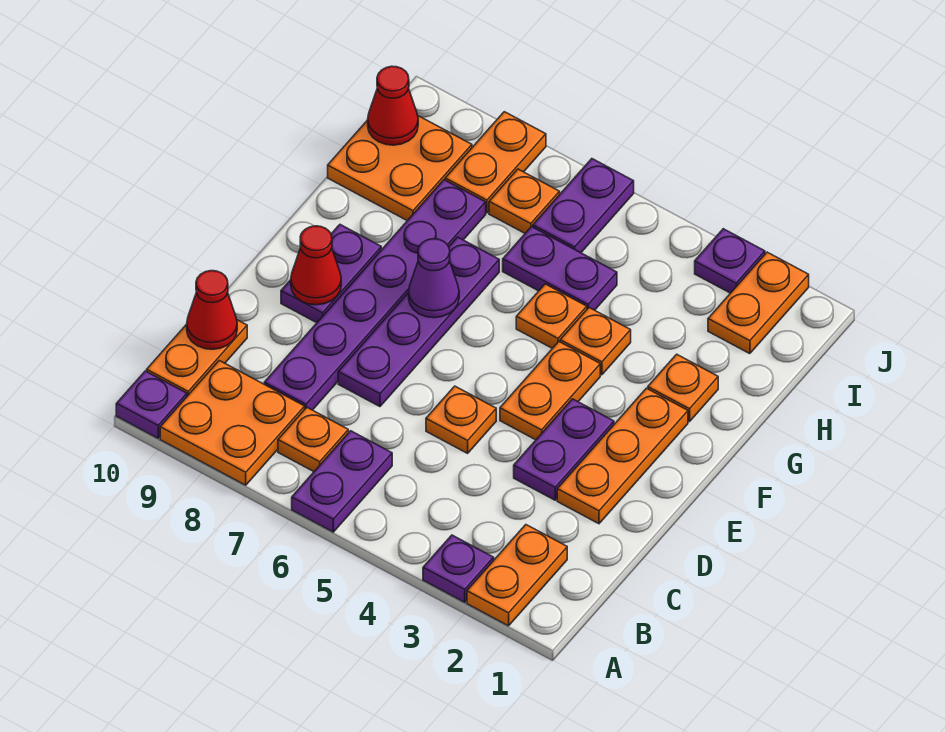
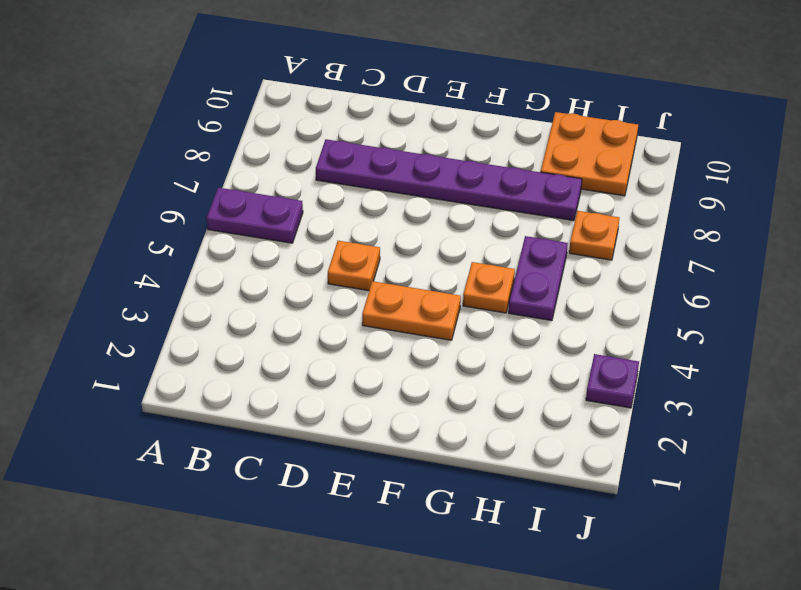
none -> orange 1x2 plate [467,525,567,626]
none -> purple 1x1 plate [423,535,494,602]
none -> orange 2x2 plate [160,361,305,485]

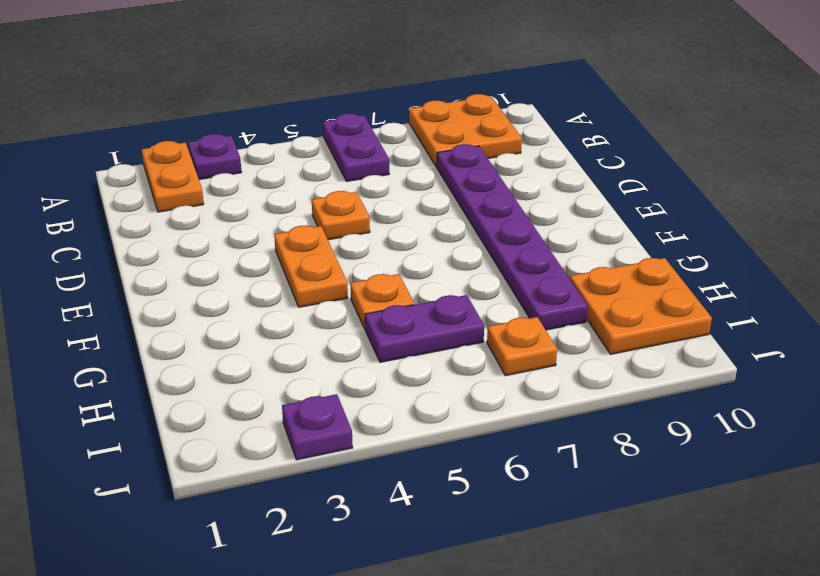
none -> purple 1x1 plate [116,371,187,438]
none -> orange 1x1 plate [278,408,348,472]
none -> orange 1x2 plate [147,320,247,396]

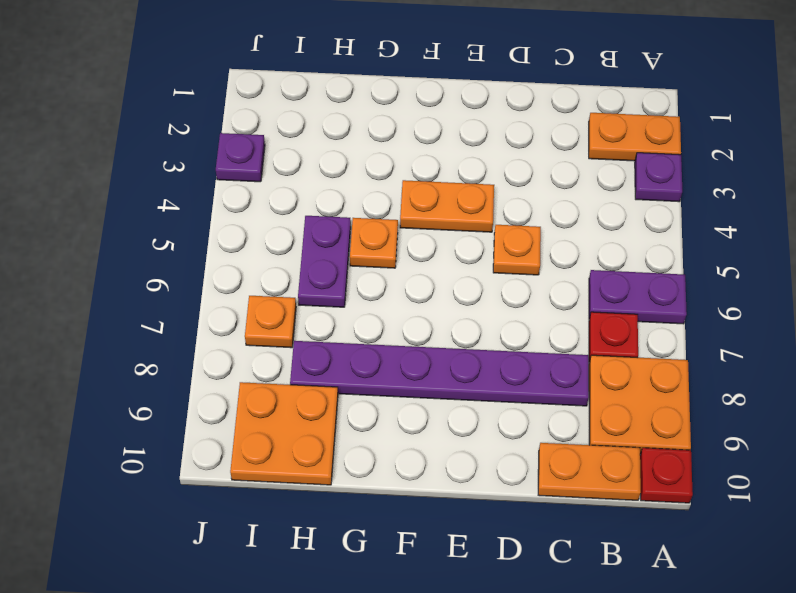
red 1x1 plate [640,448,693,503] -> purple 1x1 plate [116,371,187,438]
red 1x1 plate [589,312,638,362] -> orange 1x1 plate [278,408,348,472]
none -> orange 1x3 plate [557,388,688,524]
none -> purple 1x2 plate [514,399,614,500]
none -> purple 1x4 plate [338,237,499,407]

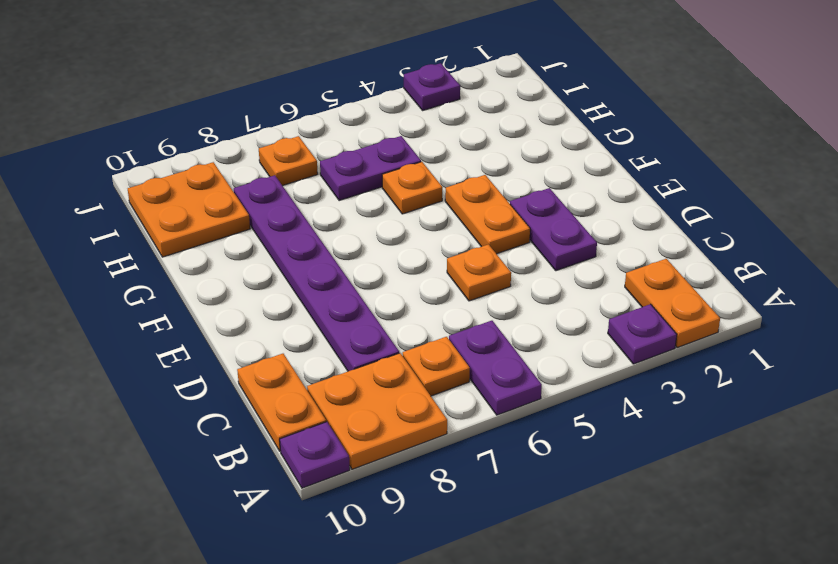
none -> orange 1x3 plate [557,388,688,524]
none -> purple 1x4 plate [338,237,499,407]
none -> purple 1x2 plate [281,225,381,323]

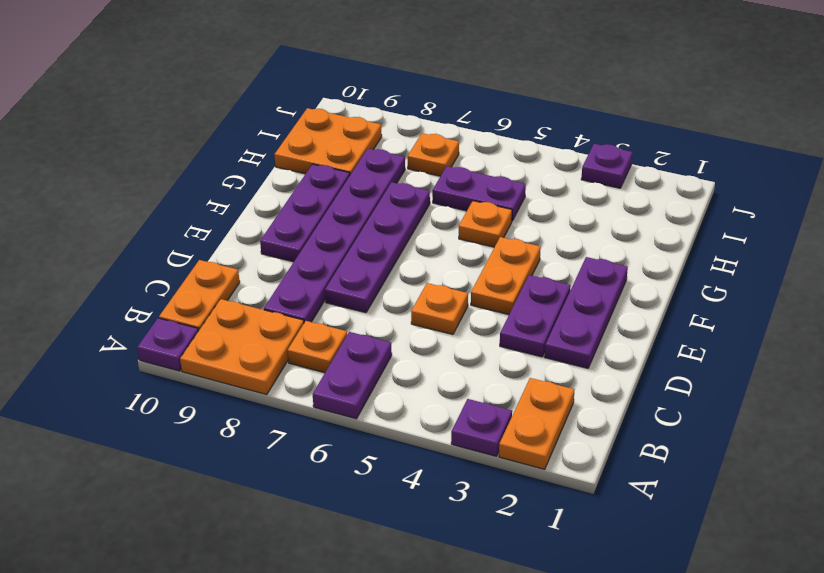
purple 1x3 plate [545,257,628,368] -> orange 1x3 plate [557,388,688,524]
purple 1x3 plate [260,164,350,262] -> purple 1x2 plate [281,225,381,323]
none -> orange 1x1 plate [648,354,718,422]
none -> orange 1x1 plate [560,308,631,375]
none -> orange 1x2 plate [708,252,809,354]

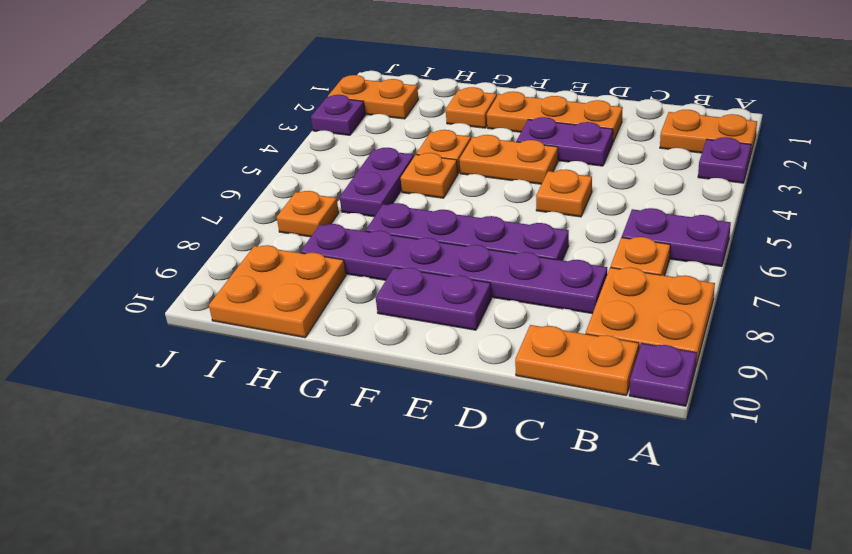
none -> purple 1x2 plate [533,159,634,253]
none -> orange 1x2 plate [445,112,546,213]
none -> red 1x1 cone [187,271,237,349]

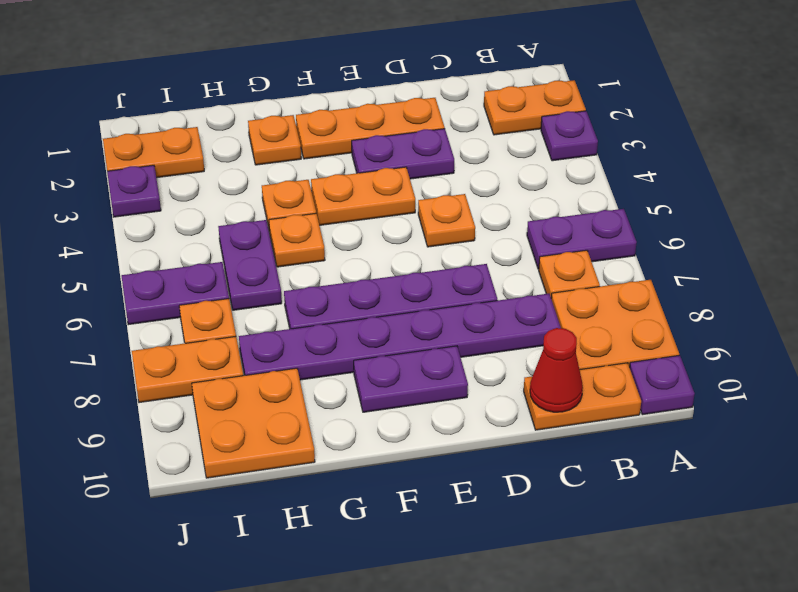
none -> red 1x1 cone [291,226,341,305]
none -> purple 1x1 cone [409,239,459,318]
none -> red 1x1 cone [368,66,418,145]

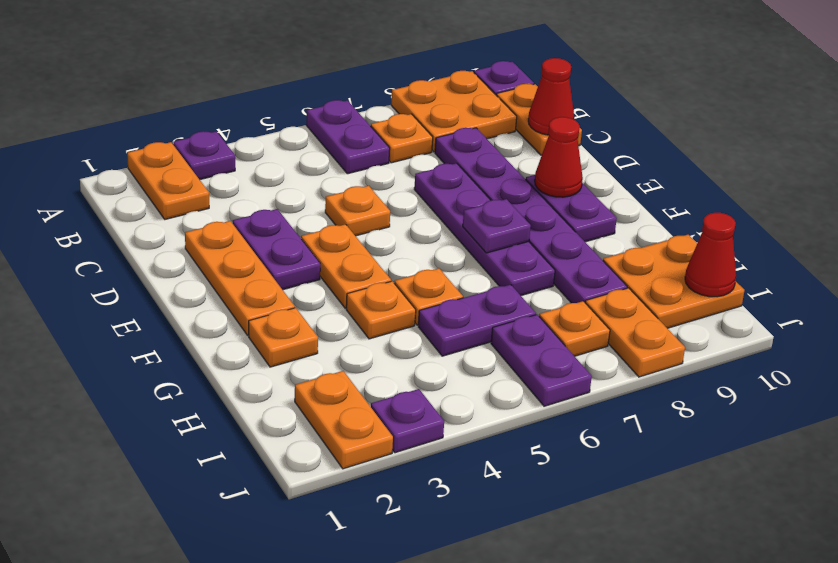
purple 1x1 plate [463,199,531,253] -> purple 1x1 cone [409,239,459,318]

